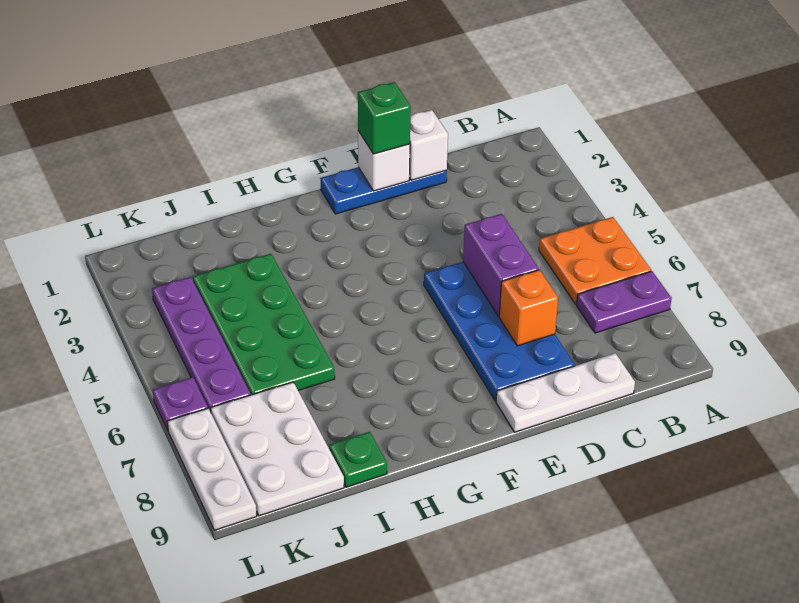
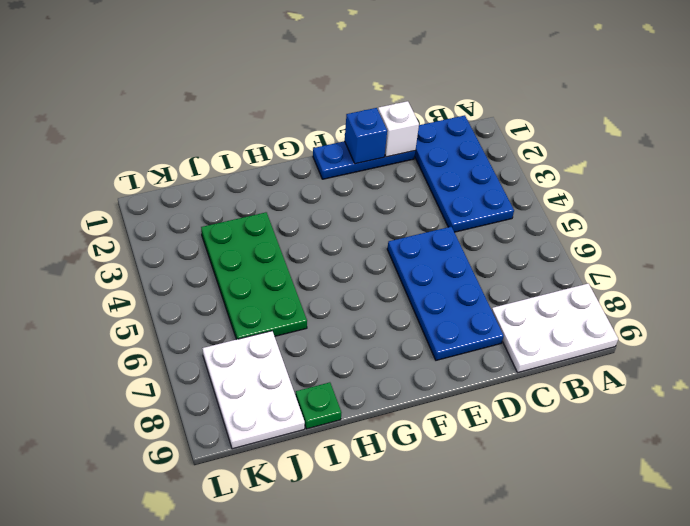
white 2x3 plate [492,284,618,372] -> white 1x3 plate [496,353,635,432]
blue 2x4 plate [415,115,514,232] -> none
blue 1x1 brick [345,108,387,164] -> white 1x1 brick [358,131,410,191]
none -> orange 2x2 plate [539,217,651,304]
none -> purple 1x2 plate [576,271,672,333]
none -> purple 1x4 plate [152,277,251,412]

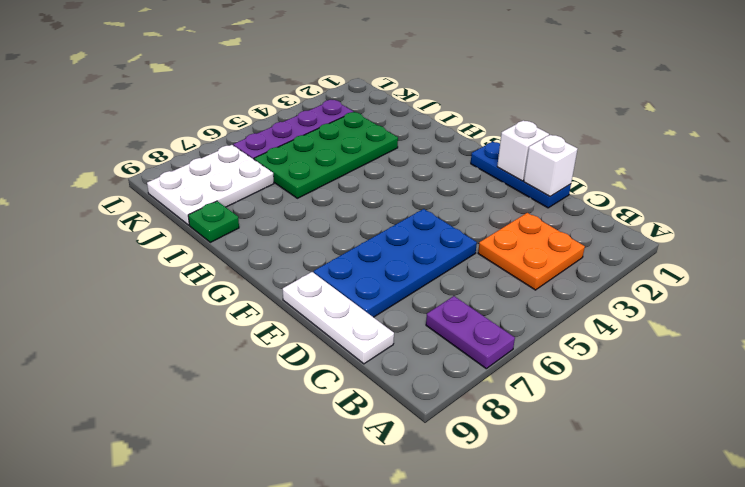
orange 2x2 plate [478,213,585,290] -> orange 2x2 plate moved to [539,217,651,304]
none -> purple 1x1 plate [153,377,208,430]
none -> white 1x3 plate [167,408,257,530]
none -> purple 1x2 brick [463,214,539,316]

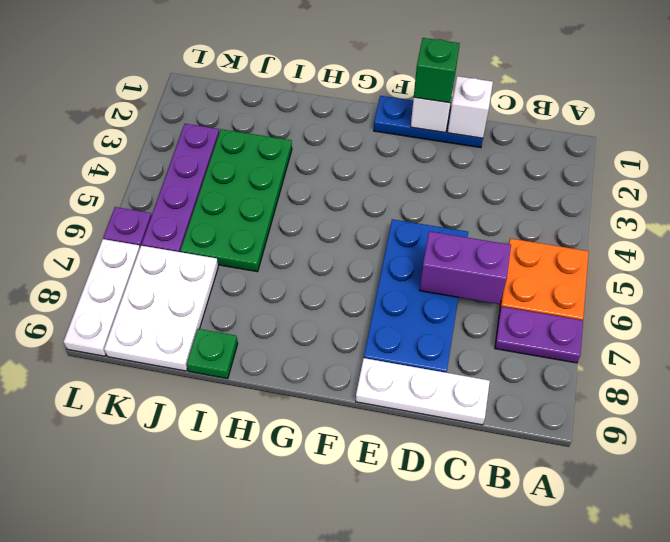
purple 1x2 brick [419,231,511,304] -> purple 1x2 brick turned to [463,214,539,316]
none -> orange 1x1 brick [499,270,558,346]

